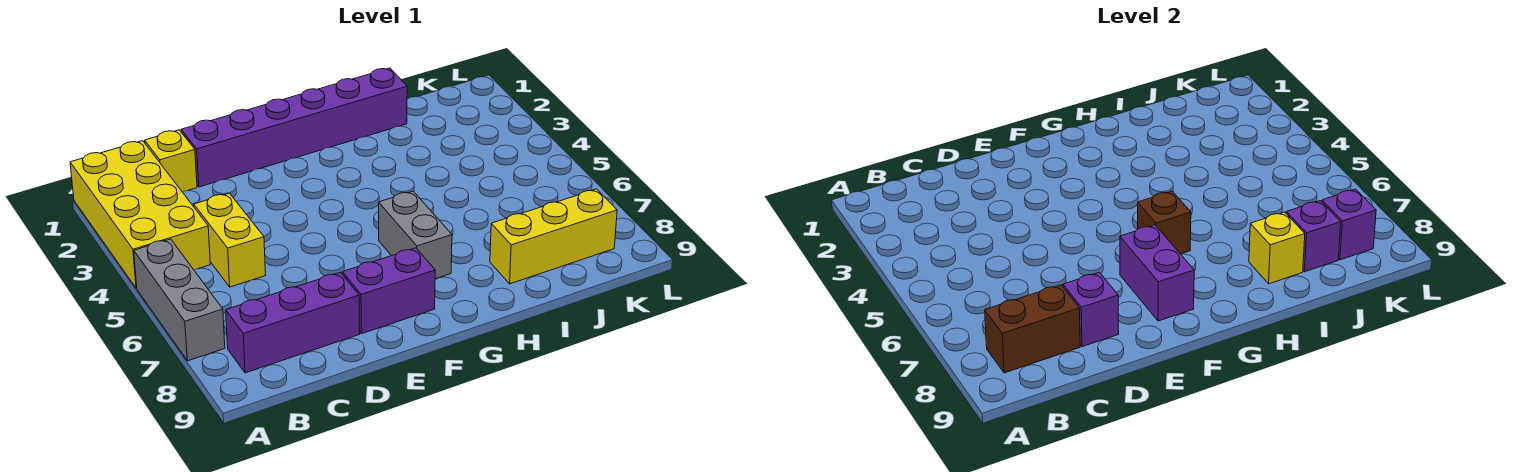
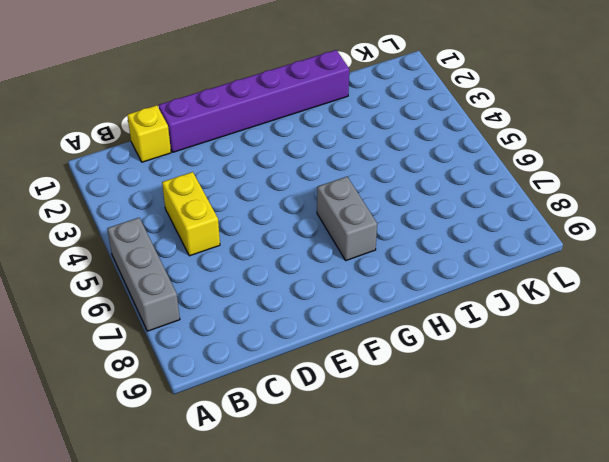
none -> yellow 2x4 brick [70,141,210,288]
none -> purple 1x3 brick [226,272,360,373]
none -> purple 1x2 brick [342,248,435,334]

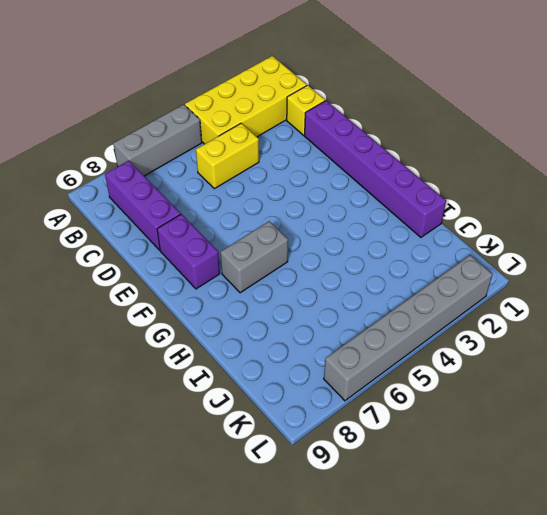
grey 1x6 brick [324,255,492,401] -> none
none -> yellow 1x3 brick [490,189,617,284]
none -> brown 1x2 brick [985,285,1080,373]
none -> purple 1x1 brick [1063,272,1119,347]

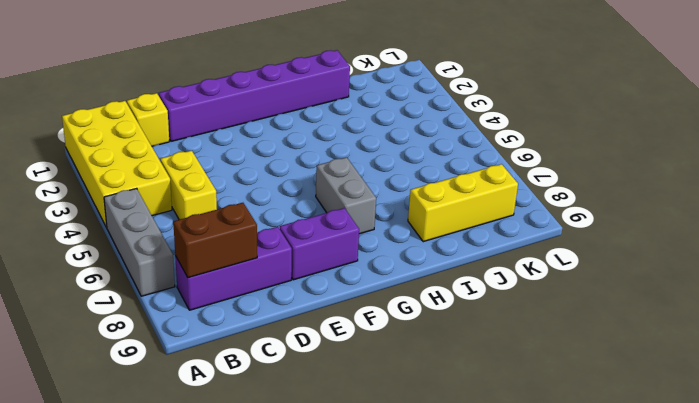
none -> purple 1x1 brick [1063,272,1119,347]
none -> purple 1x2 brick [1120,225,1194,321]
none -> brown 1x1 brick [1138,191,1191,254]

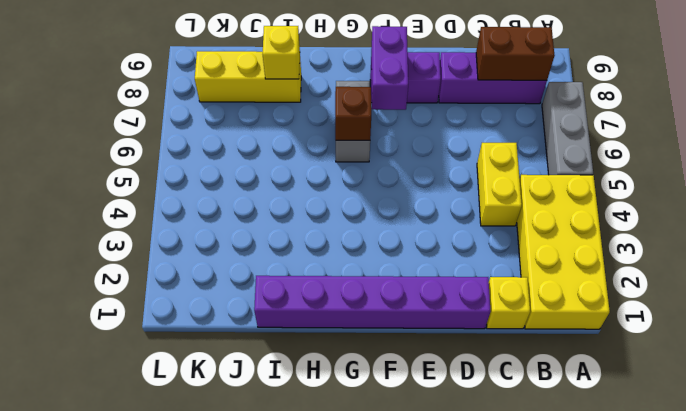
none -> purple 1x1 brick [1063,272,1119,347]
none -> purple 1x1 brick [1286,201,1341,272]
none -> purple 1x1 brick [1322,189,1376,260]

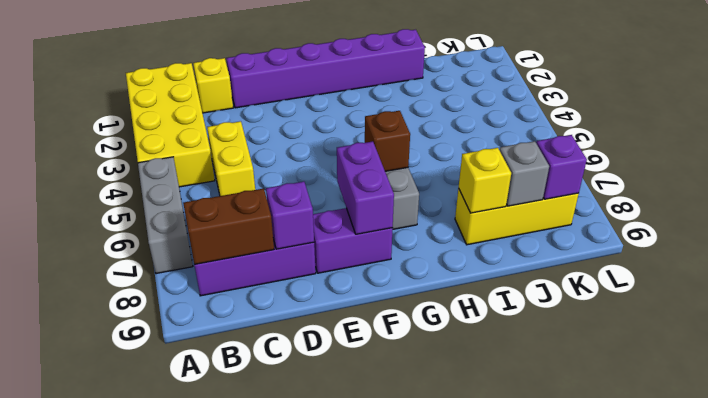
grey 1x1 brick [499,141,549,206] -> purple 1x1 brick [1286,201,1341,272]

